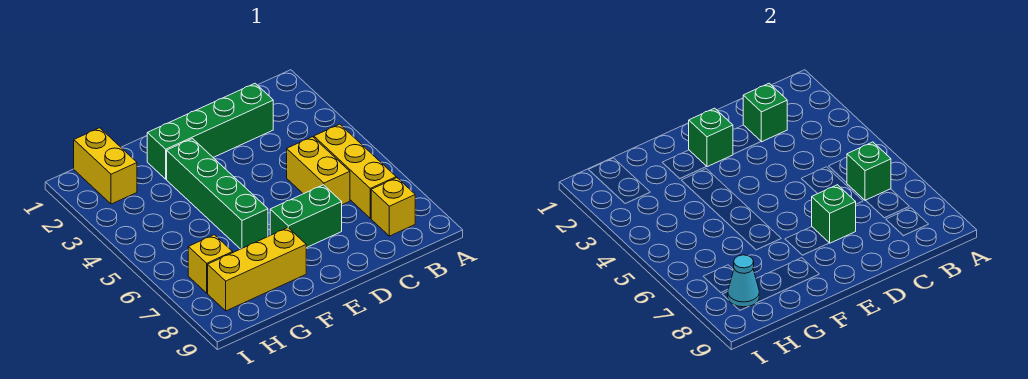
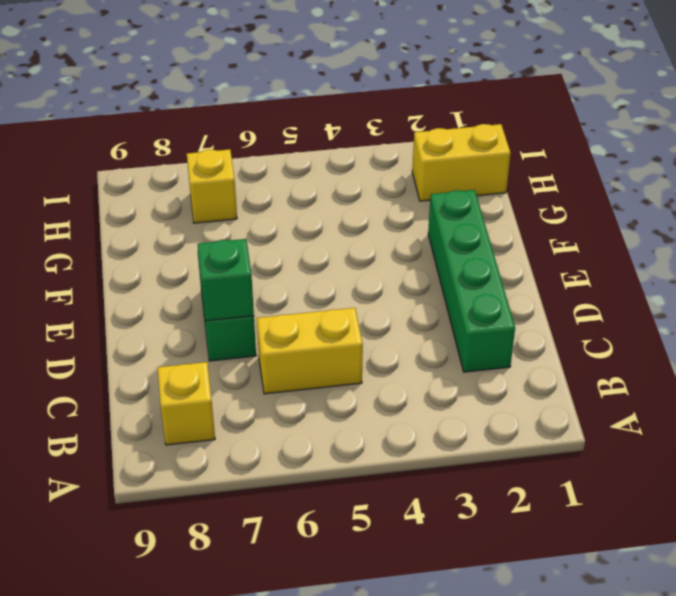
none -> yellow 1x3 brick [314,124,396,218]
none -> green 1x4 brick [167,139,268,249]
none -> yellow 1x3 brick [208,228,306,311]

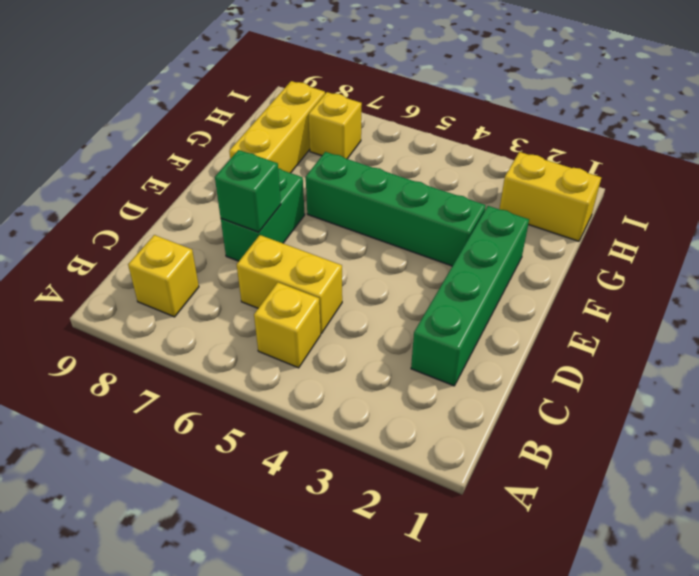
yellow 1x1 brick [254,282,321,368] -> yellow 1x3 brick [314,124,396,218]
none -> green 1x1 brick [847,142,891,201]
none -> green 1x1 brick [743,83,787,142]
none -> green 1x1 brick [689,108,733,167]

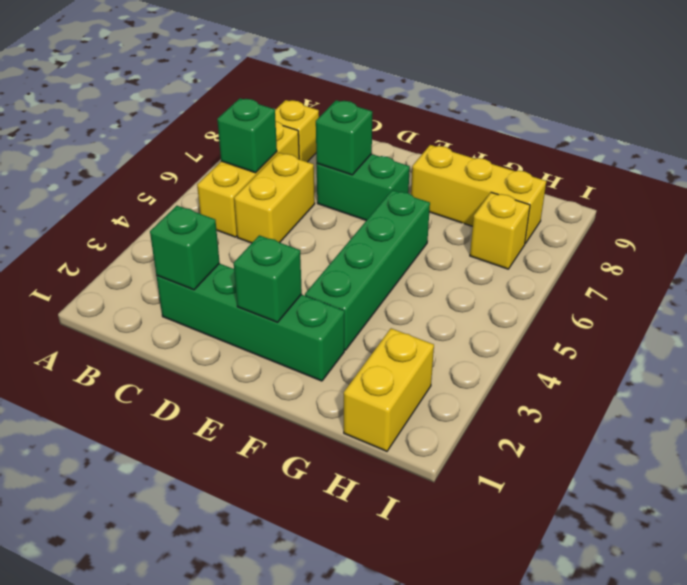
none -> cyan 1x1 cone [728,255,759,307]

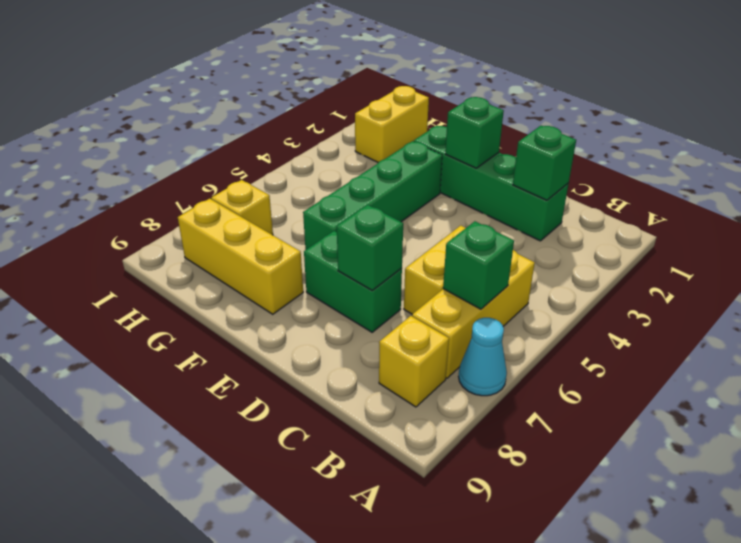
cyan 1x1 cone [459,318,507,396] -> cyan 1x1 cone moved to [728,255,759,307]

